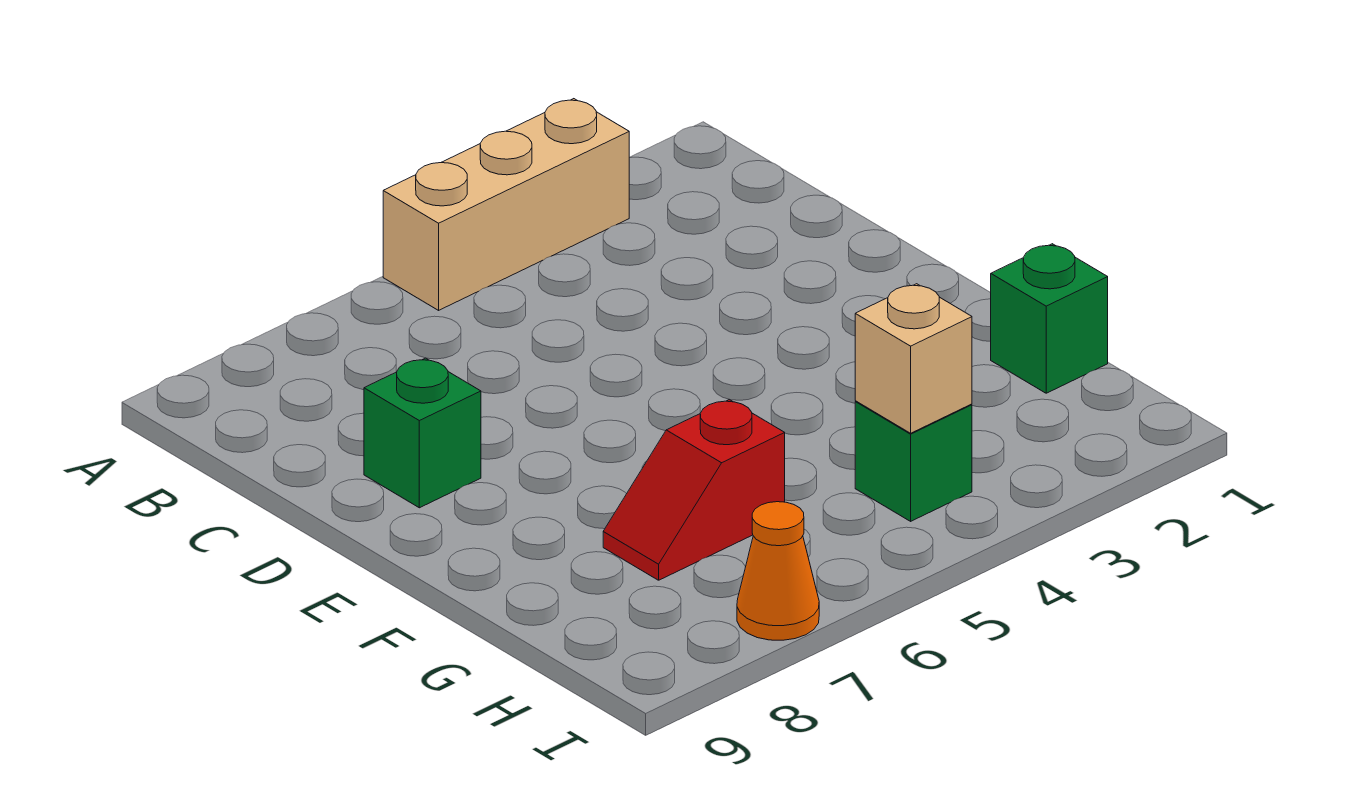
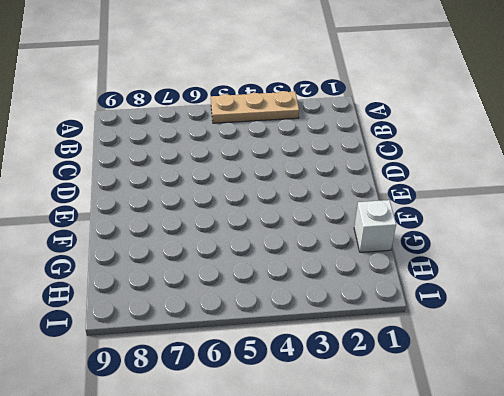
tan 1x3 plate [211,91,299,123] -> tan 1x3 brick [383,99,630,310]
white 1x1 brick [354,200,396,252] -> green 1x1 brick [991,244,1108,393]
none -> green 1x1 brick [364,358,481,508]
none -> red 1x2 slope [603,400,785,580]

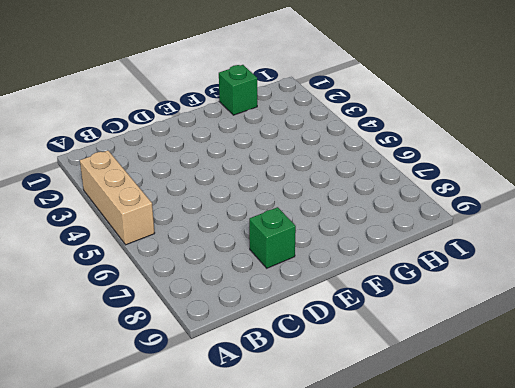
none -> red 1x2 slope [603,400,785,580]
none -> green 1x1 brick [855,401,972,521]

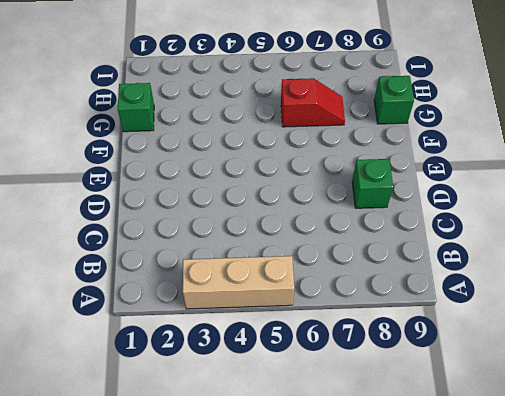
green 1x1 brick [374,76,414,124] -> green 1x1 brick moved to [855,401,972,521]
none -> orange 1x1 cone [737,502,819,640]
none -> tan 1x1 brick [855,284,972,433]

